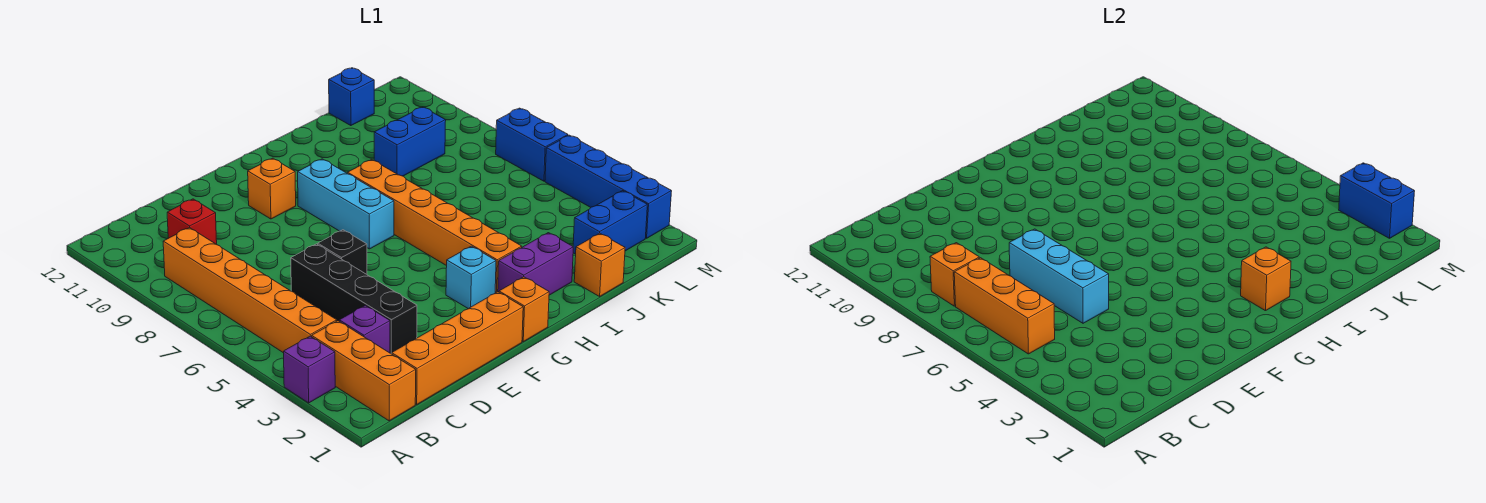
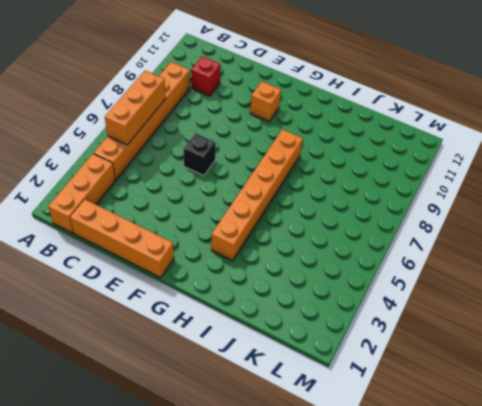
none -> purple 1x1 brick [284,336,335,403]
none -> purple 1x1 brick [339,305,390,353]
none -> black 1x4 brick [291,244,417,354]

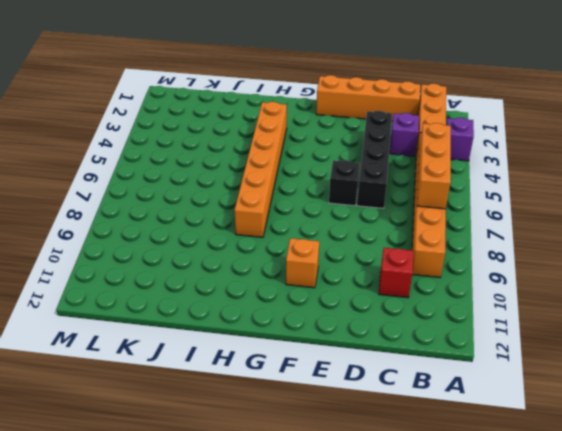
none -> orange 1x1 brick [499,277,549,342]
none -> cyan 1x1 brick [446,246,496,309]
none -> cyan 1x3 brick [298,159,394,249]

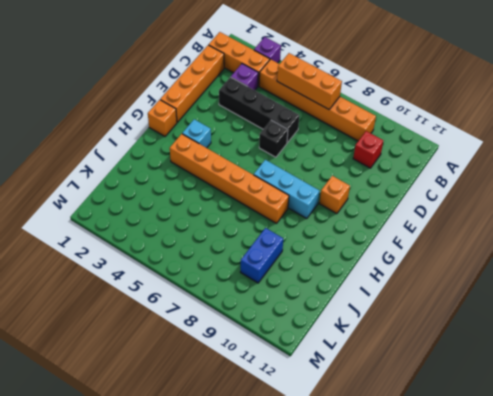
none -> purple 1x2 brick [498,233,573,295]
none -> orange 1x1 brick [574,233,625,296]
none -> blue 1x2 brick [573,191,647,254]

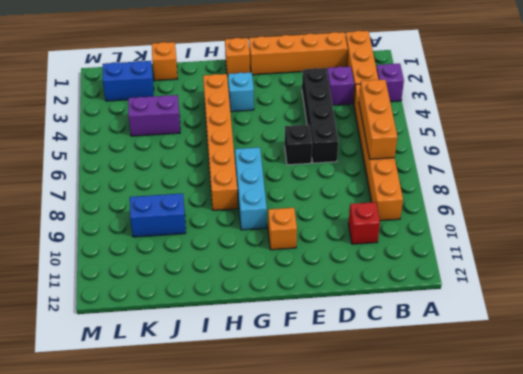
purple 1x2 brick [128,95,180,136] -> purple 1x2 brick moved to [498,233,573,295]
none -> blue 1x1 brick [329,68,374,126]
none -> blue 1x4 brick [545,135,672,238]
none -> blue 1x2 brick [496,108,568,181]

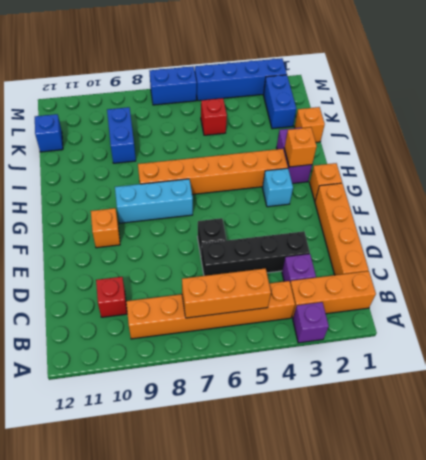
red 1x1 brick [201,98,227,135] -> none
none -> orange 1x1 brick [930,243,979,306]
none -> cyan 1x3 brick [1009,229,1109,323]
none -> blue 1x2 brick [1339,163,1415,238]

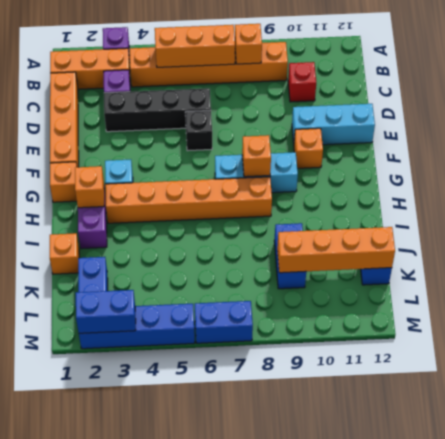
cyan 1x3 brick [292,104,375,145] -> cyan 1x3 brick moved to [1009,229,1109,323]
orange 1x1 brick [242,135,271,177] -> none
orange 1x4 brick [277,227,395,273] -> none

